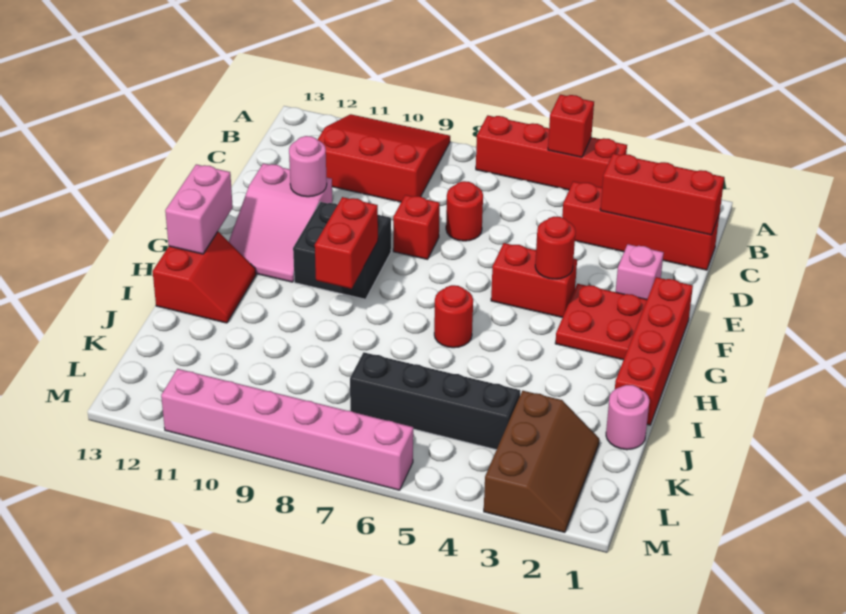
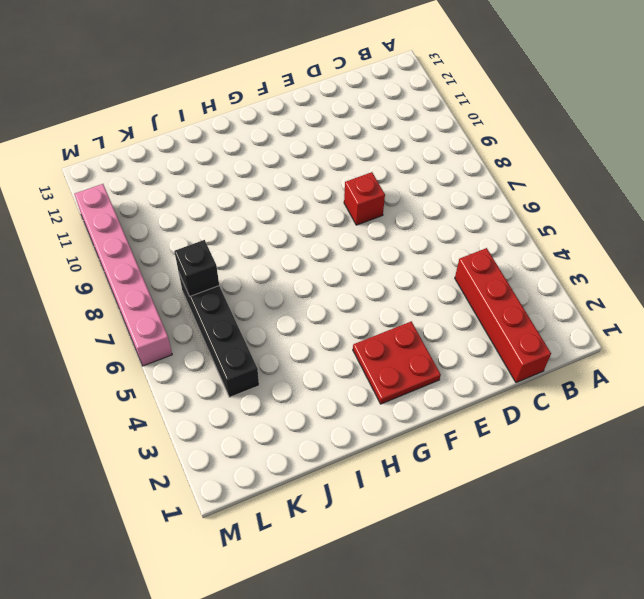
black 1x1 brick [174,240,219,296] -> none
none -> red 1x4 brick [476,115,627,190]
none -> red 3x3 slope [318,114,450,202]
none -> red 1x1 round brick [446,181,483,241]

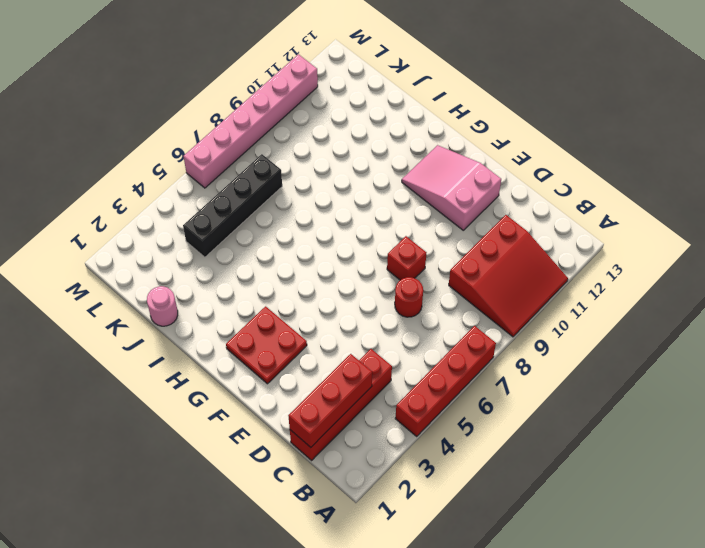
none -> pink 1x1 brick [616,244,664,299]
none -> red 1x4 brick [615,277,693,425]
none -> red 1x2 brick [491,243,577,318]

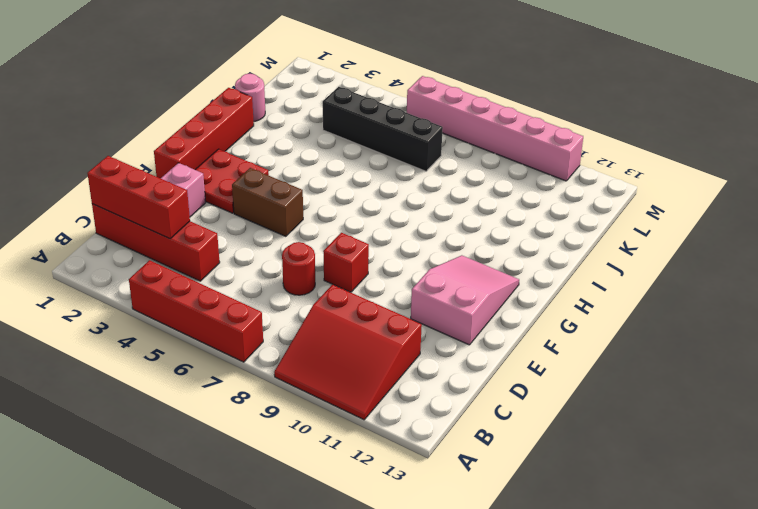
brown 1x2 brick [232,168,303,236] -> red 1x2 brick [491,243,577,318]
none -> black 2x2 brick [293,202,391,299]
none -> red 1x1 round brick [434,285,473,348]
none -> red 2x2 slope [153,232,256,323]

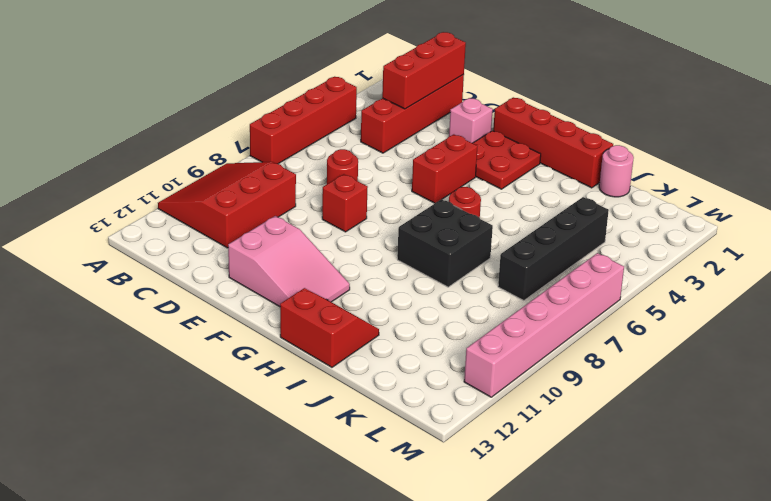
black 2x2 brick [397,199,493,287] -> black 2x2 brick moved to [293,202,391,299]
none -> brown 2x3 slope [484,391,599,532]
none -> red 1x1 brick [548,95,594,157]
none -> pink 1x1 round brick [289,136,327,197]

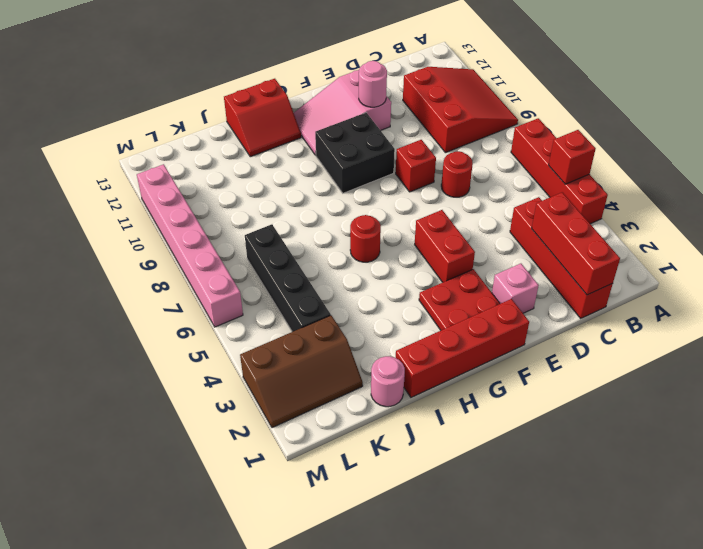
none -> red 1x1 round brick [535,217,576,279]
none -> red 1x2 brick [315,197,378,289]
none -> pink 1x2 brick [165,164,233,254]

